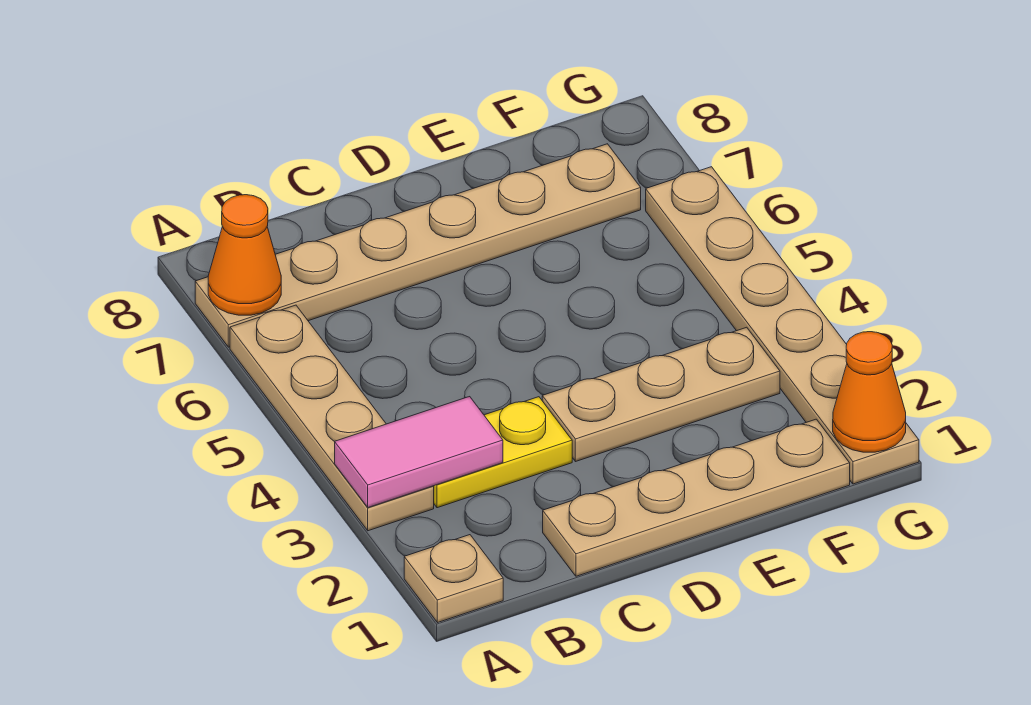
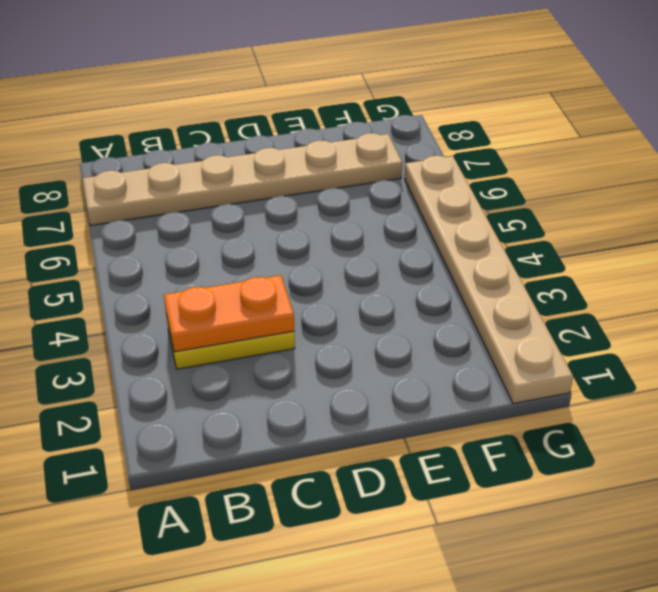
orange 1x2 plate [164,275,294,352] -> pink 1x2 tile [335,397,503,507]
none -> tan 1x1 plate [404,535,503,623]
none -> tan 1x4 plate [230,305,434,531]

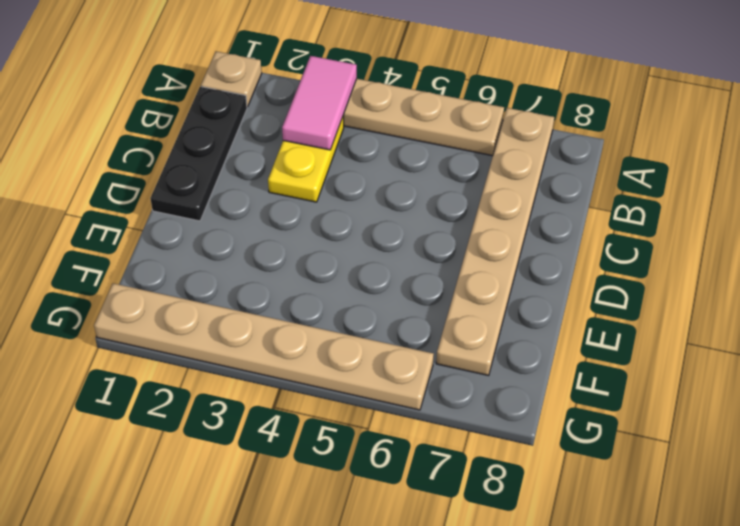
black 1x3 plate [150,87,247,221] -> tan 1x4 plate [543,419,850,576]
none -> tan 1x3 plate [542,327,780,462]
none -> orange 1x1 cone [208,195,281,315]

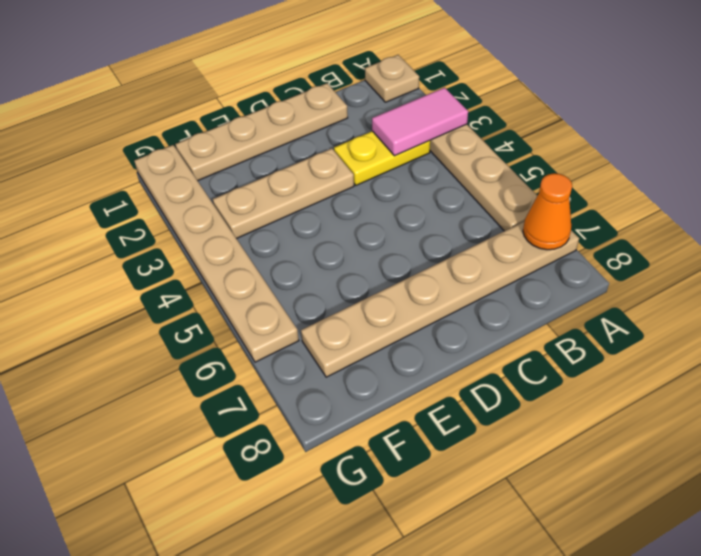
none -> orange 1x1 cone [833,332,906,452]

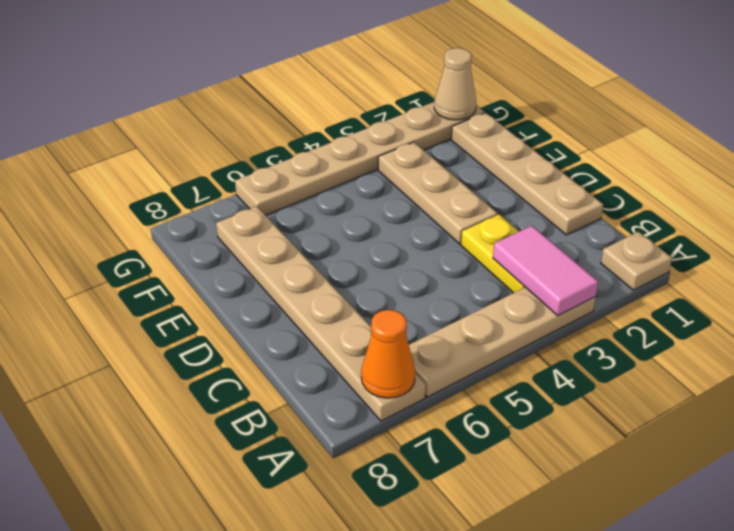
tan 1x1 cone [434,48,476,120] -> orange 1x1 cone [833,332,906,452]

